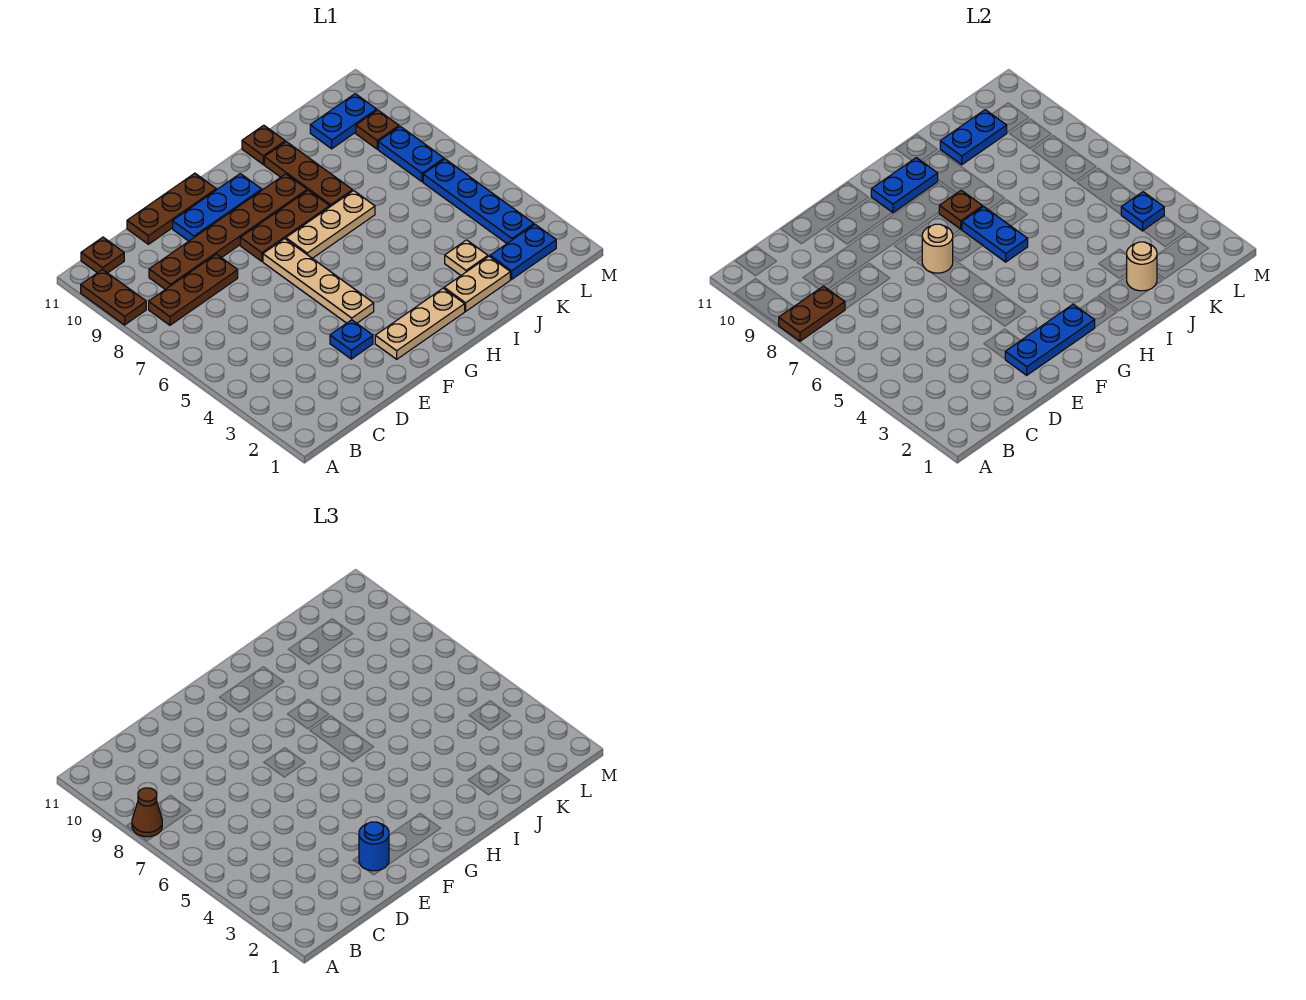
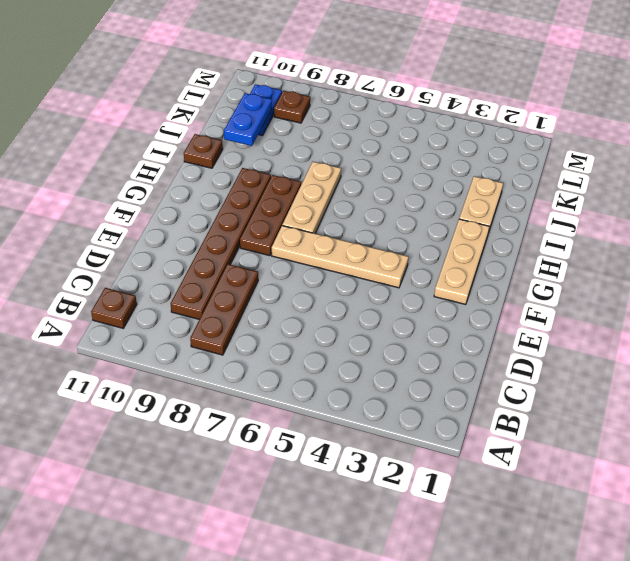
none -> brown 1x2 plate [81,269,146,325]
none -> brown 1x3 plate [127,173,216,244]
none -> blue 1x1 plate [330,320,373,359]
none -> blue 1x3 plate [173,174,262,241]

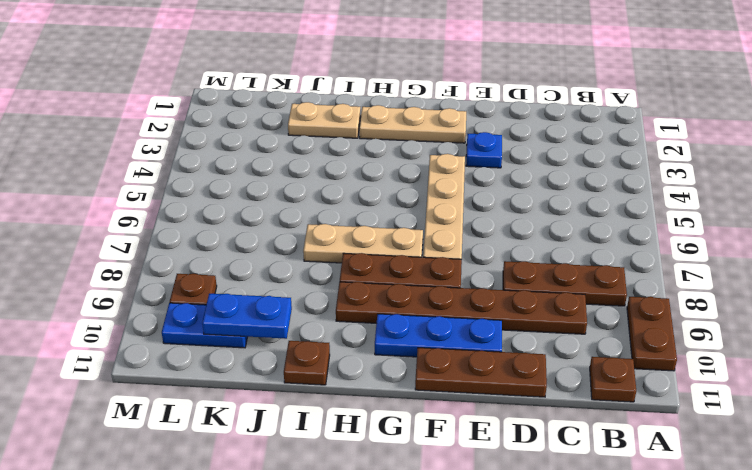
none -> brown 1x3 plate [264,142,353,207]
none -> tan 1x1 plate [445,240,488,275]
none -> blue 1x2 plate [490,225,556,279]
none -> blue 1x4 plate [423,159,534,243]

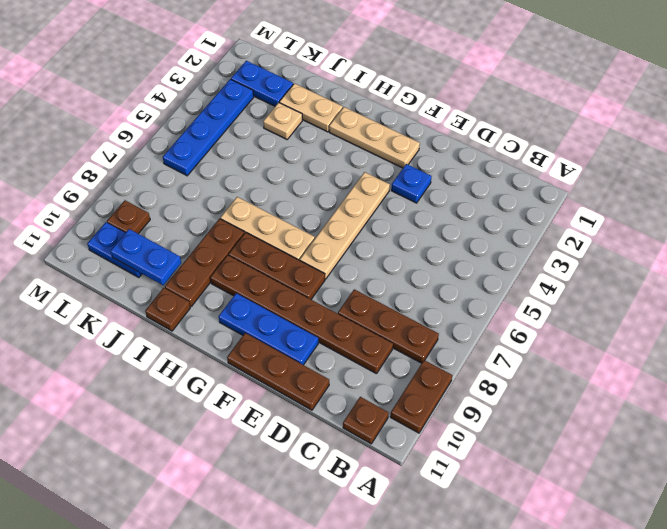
none -> blue 1x2 plate [378,126,444,182]
none -> brown 1x2 plate [779,286,845,341]
none -> blue 1x3 plate [1005,304,1095,375]
none -> tan 1x1 round brick [922,224,953,273]

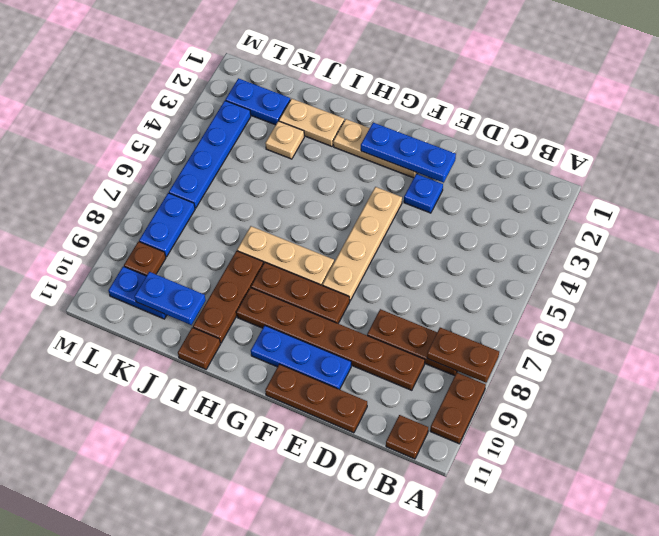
none -> tan 1x1 round brick [922,224,953,273]
none -> blue 1x2 plate [871,158,938,213]
none -> blue 1x2 plate [962,207,1028,262]
none -> brown 1x1 plate [939,190,983,229]

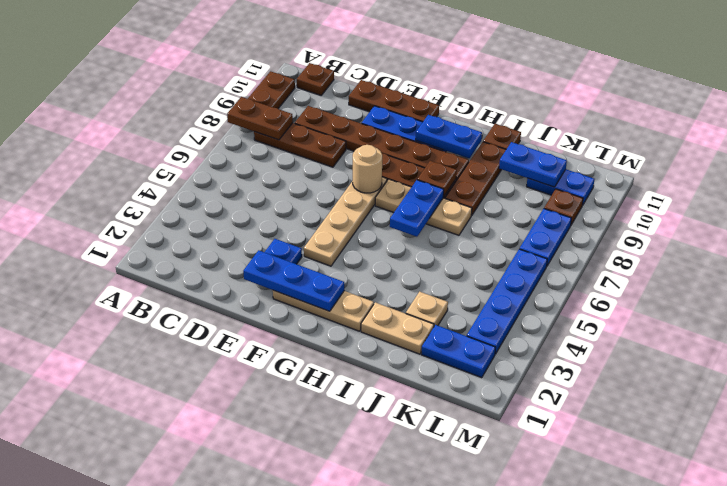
none -> tan 1x1 round brick [1126,242,1157,291]
none -> blue 1x1 plate [1121,192,1164,231]
none -> brown 1x1 cone [132,788,162,837]
none -> blue 1x1 round brick [359,822,389,871]

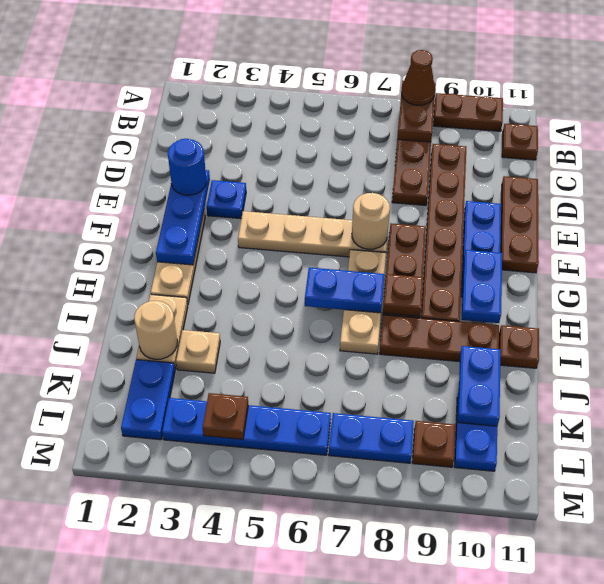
brown 1x1 plate [203,393,248,439] -> blue 1x1 plate [1121,192,1164,231]

